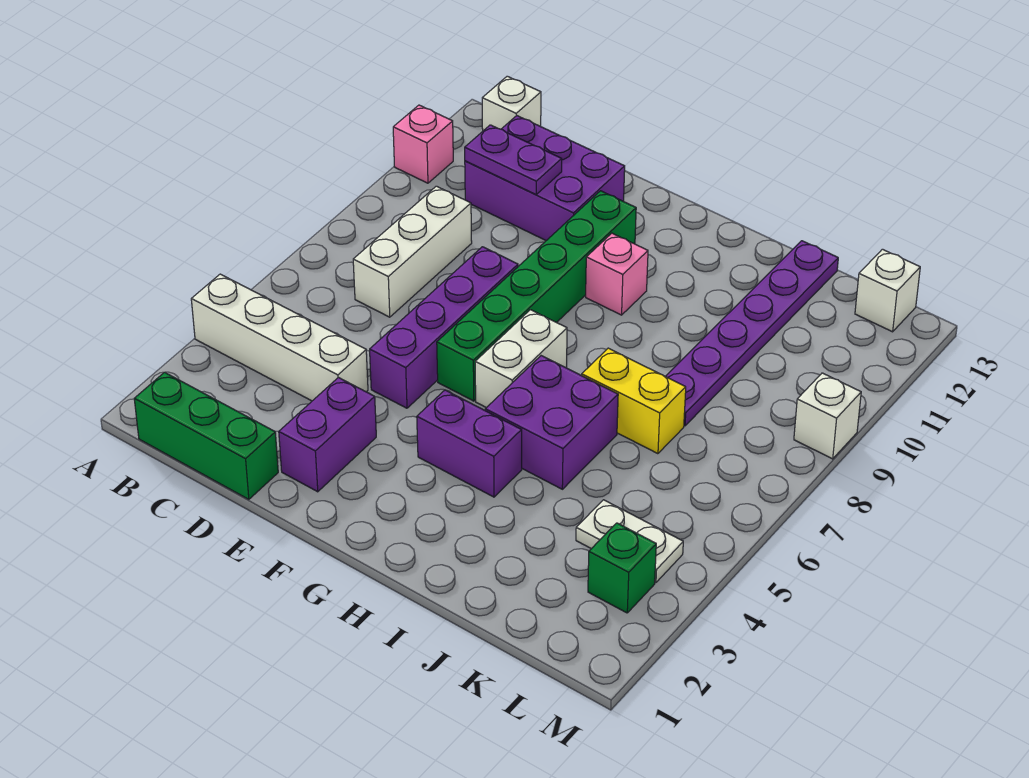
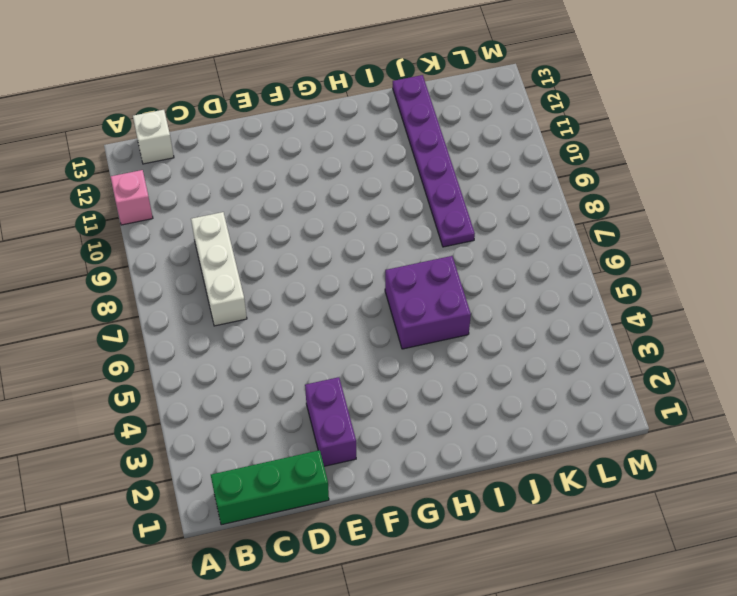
none -> white 1x4 brick [191,274,368,401]
none -> purple 2x3 brick [465,116,625,241]
none -> purple 1x4 brick [370,247,518,408]

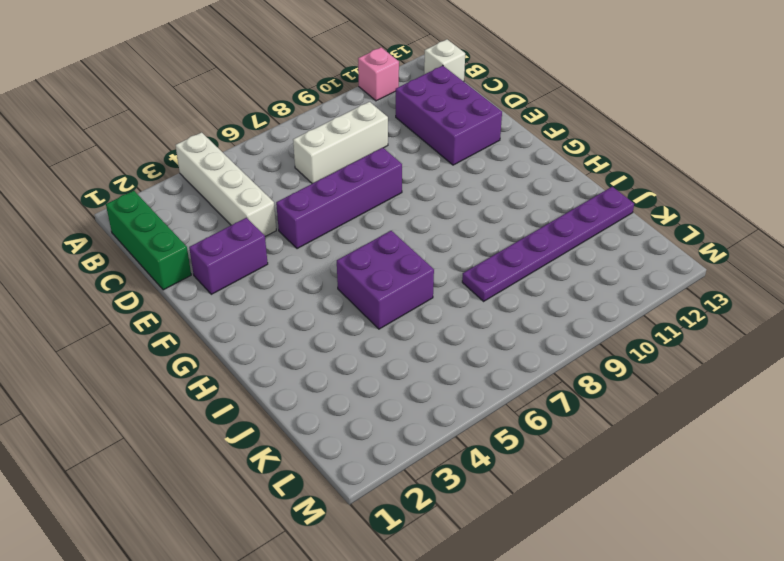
none -> green 1x6 brick [437,191,636,401]
none -> purple 1x2 brick [417,390,522,497]
none -> white 1x2 brick [475,310,567,408]

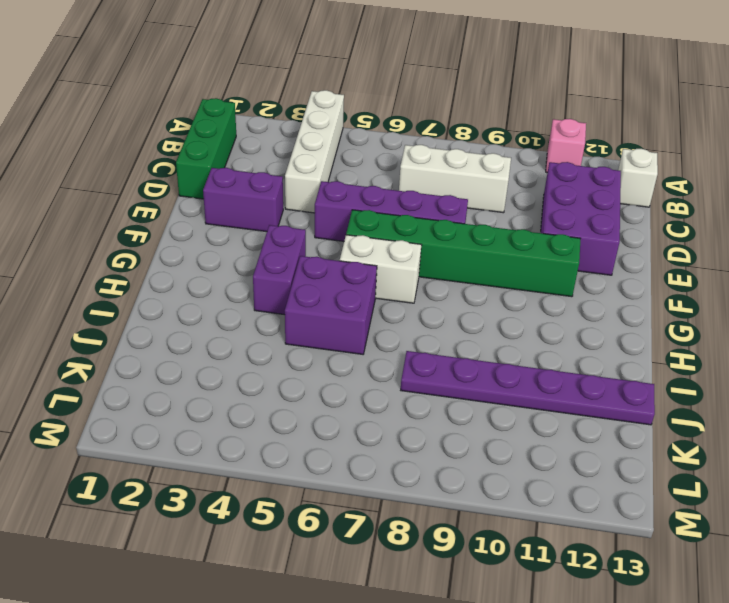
none -> pink 1x1 brick [586,233,648,315]
none -> yellow 1x2 brick [582,348,686,454]
none -> white 1x2 plate [576,500,683,583]

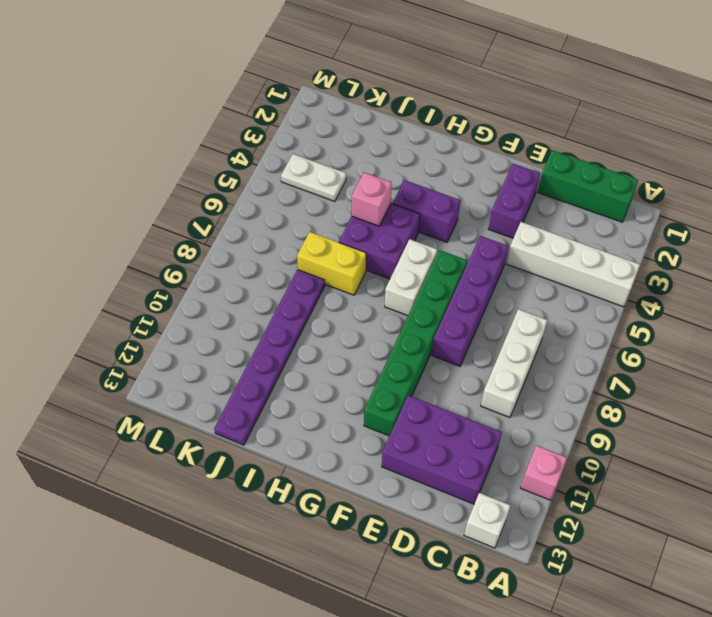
pink 1x1 brick [352,173,392,226] -> pink 1x1 brick moved to [586,233,648,315]
none -> green 1x1 brick [588,523,656,613]
none -> white 1x1 brick [855,249,920,332]
none -> white 1x1 brick [794,373,861,459]

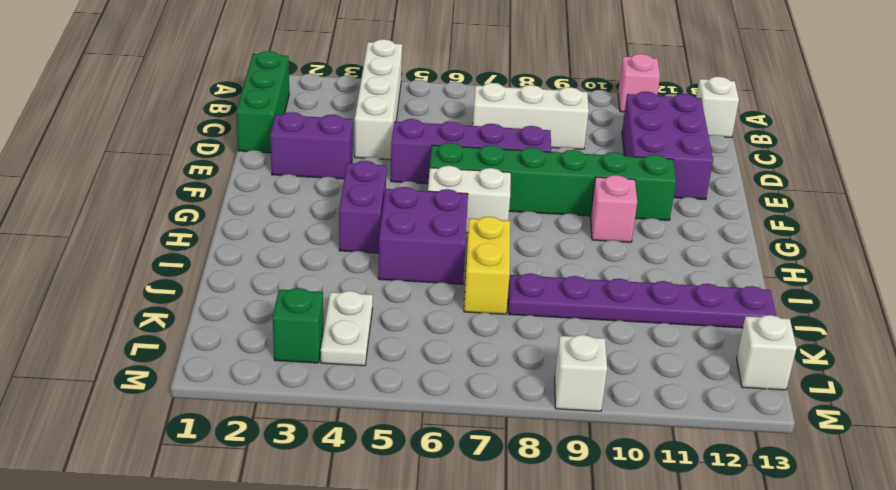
none -> purple 1x2 plate [465,125,562,194]

